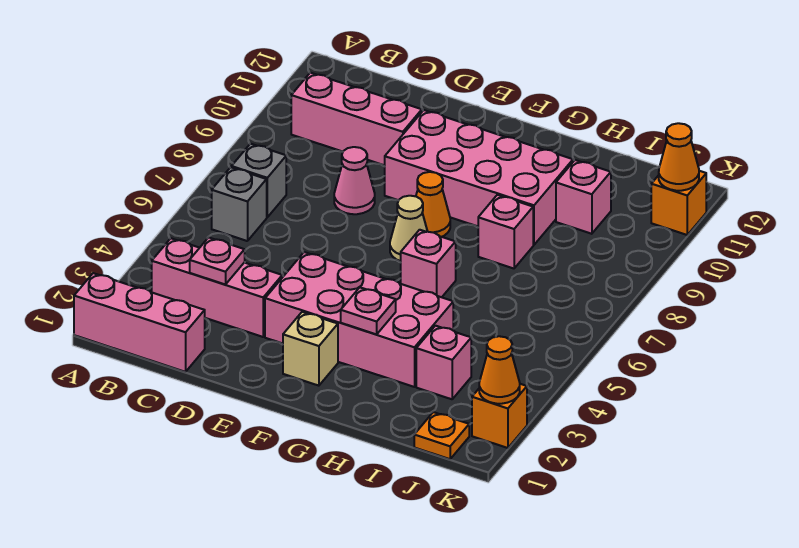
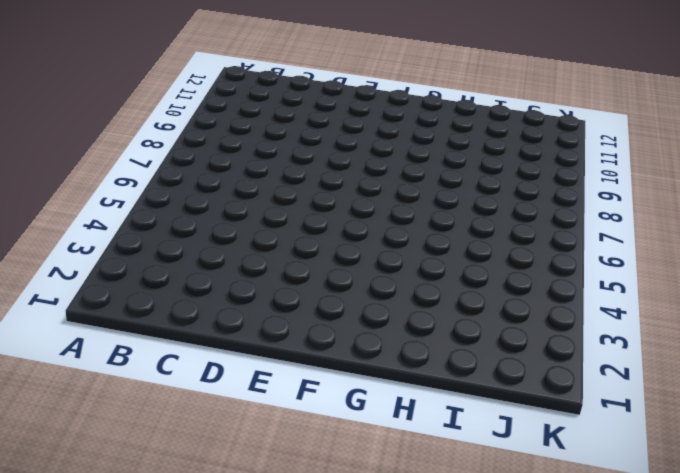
none -> pink 1x3 brick [74,273,205,372]
none -> pink 1x3 brick [152,238,282,337]
none -> grey 1x1 brick [212,167,267,241]

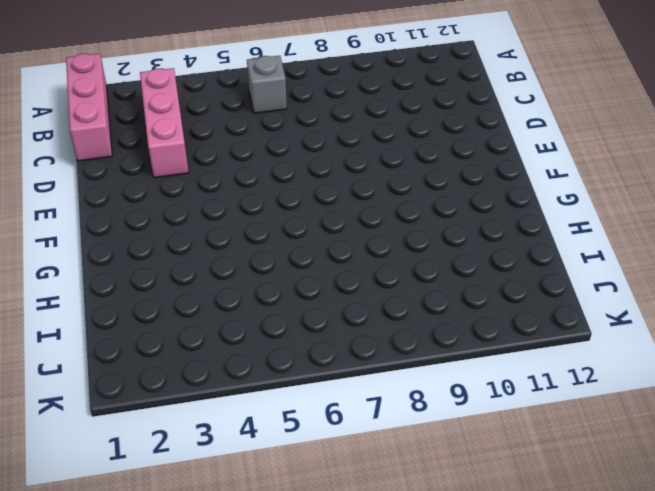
none -> grey 1x1 brick [231,144,286,217]
none -> pink 1x3 brick [291,73,422,165]
none -> pink 1x1 cone [334,147,375,214]

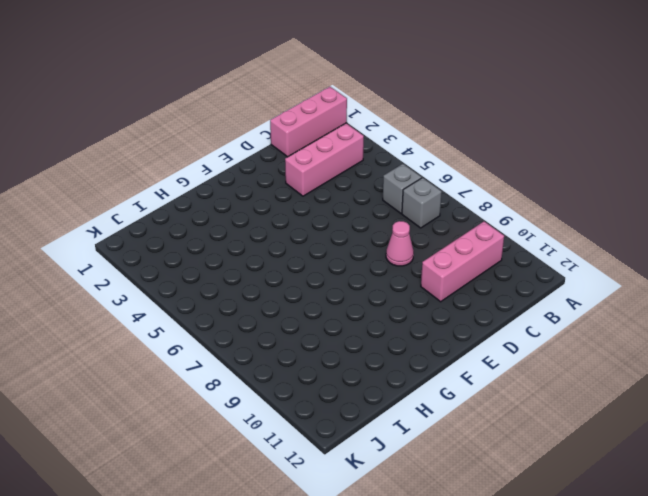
none -> pink 2x4 brick [265,252,453,387]
none -> pink 2x4 brick [385,110,573,245]
none -> tan 1x1 brick [283,312,338,386]

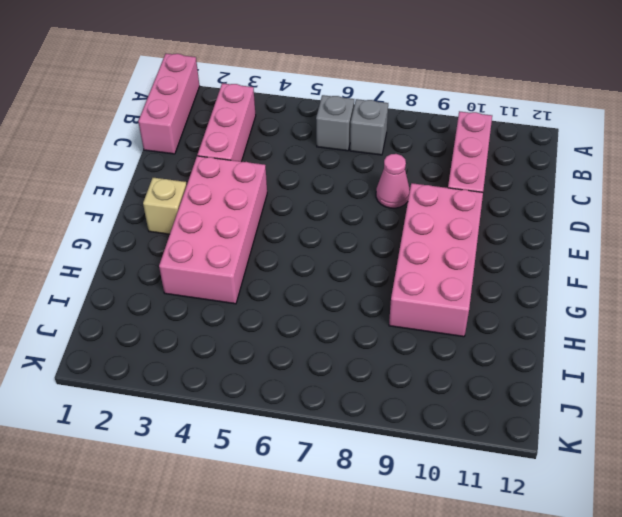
none -> tan 1x1 cone [390,196,428,261]
none -> orange 1x1 cone [416,172,450,237]
none -> pink 1x1 brick [401,230,456,297]

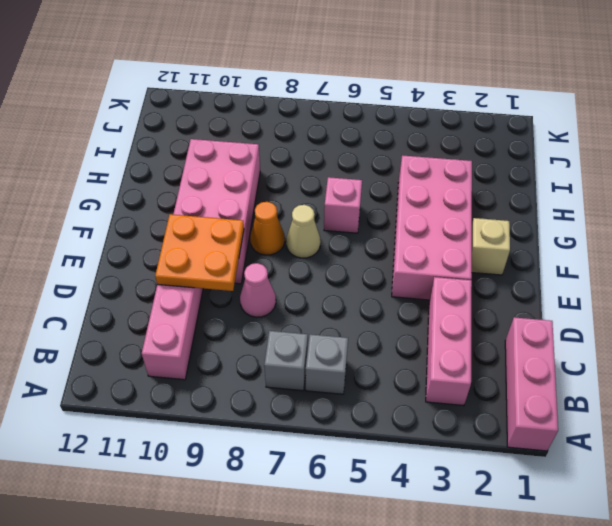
orange 2x2 plate [155,214,244,291] -> none
none -> pink 1x1 brick [478,195,533,268]
none -> pink 1x1 brick [416,326,471,399]
none -> pink 1x1 brick [556,160,611,234]

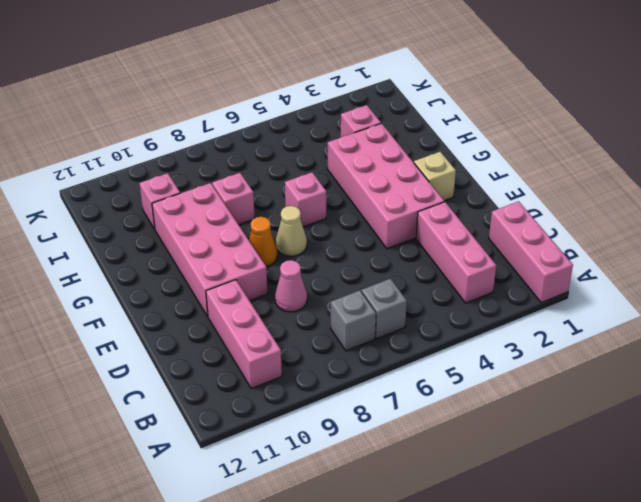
none -> orange 1x1 plate [414,412,469,459]
none -> orange 1x1 brick [472,384,527,448]
none -> orange 1x1 brick [651,171,706,235]

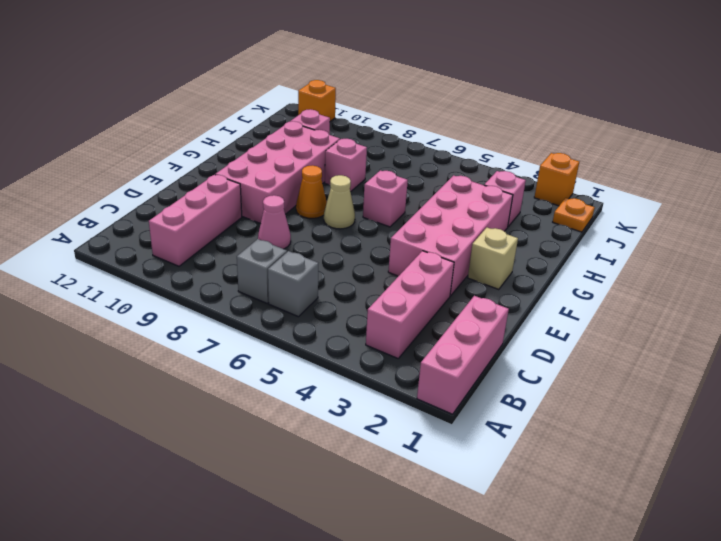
none -> pink 1x1 plate [190,237,245,285]
none -> pink 1x1 plate [341,288,396,334]
none -> orange 1x1 cone [479,336,520,404]

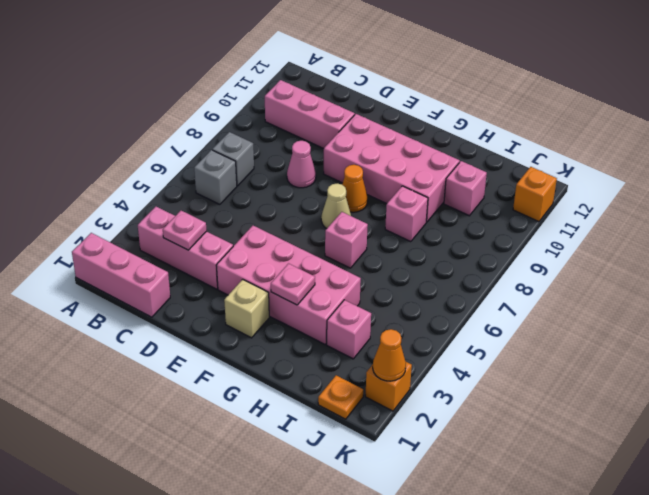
none -> orange 1x1 cone [659,123,699,191]

